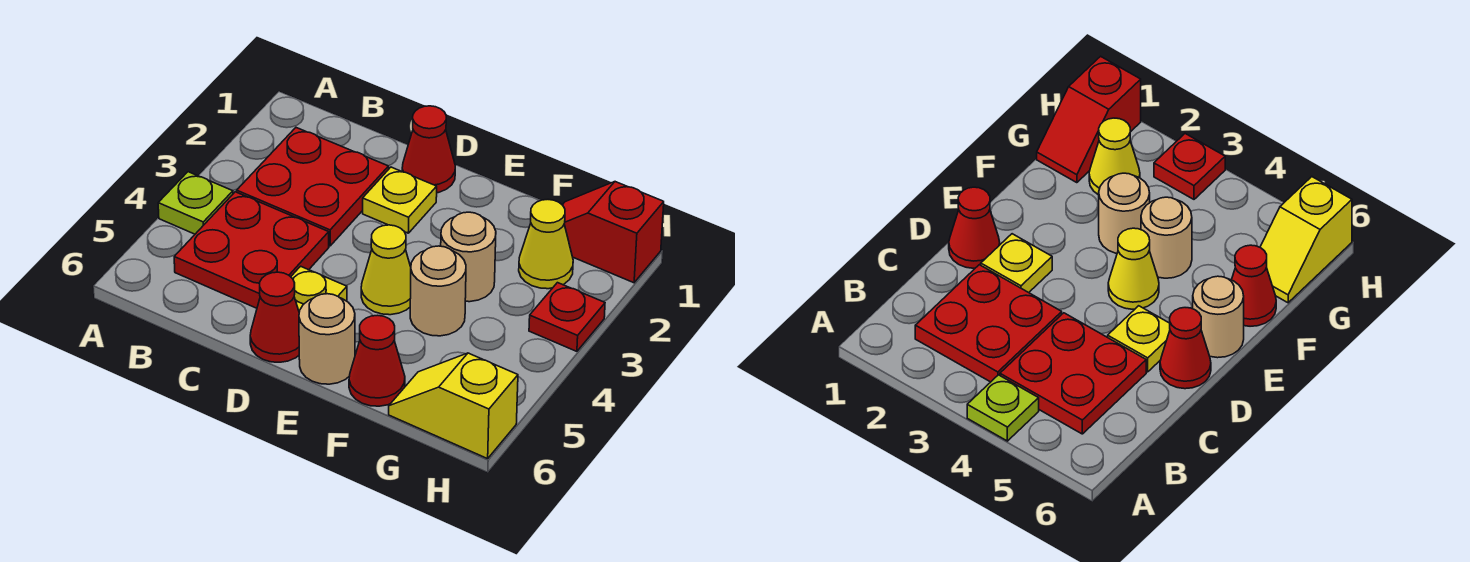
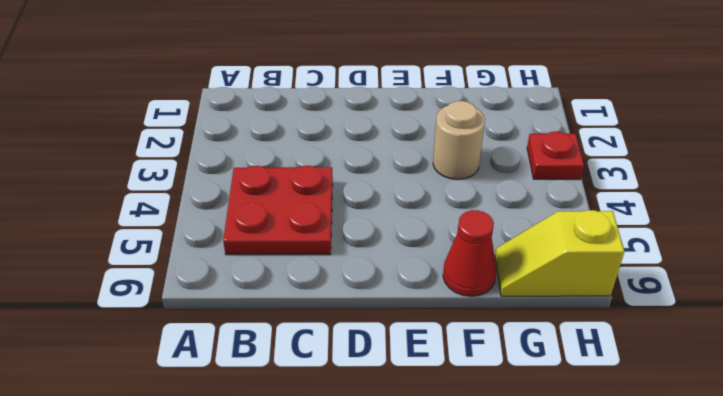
none -> lime 1x1 plate [158,172,233,234]
none -> red 2x2 plate [237,128,389,246]
none -> red 1x1 cone [402,106,455,193]

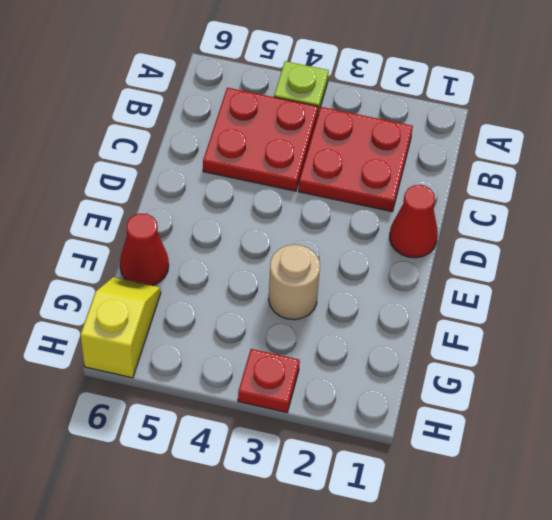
none -> yellow 1x1 plate [363,167,437,233]
none -> yellow 1x1 plate [291,266,347,312]
none -> red 1x1 cone [250,272,299,362]

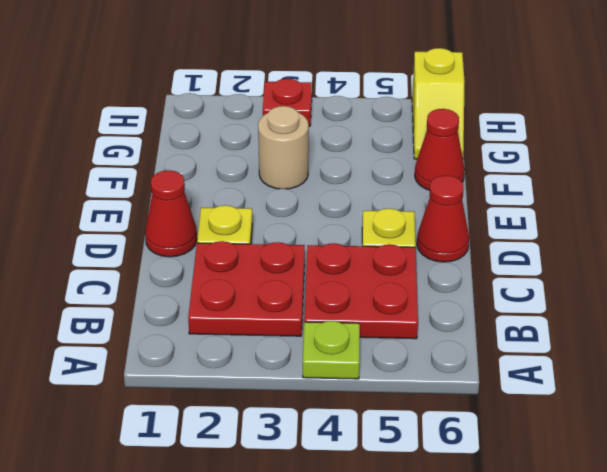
none -> yellow 1x1 cone [361,225,411,315]
none -> tan 1x1 round brick [299,294,355,384]
none -> tan 1x1 round brick [410,246,466,336]

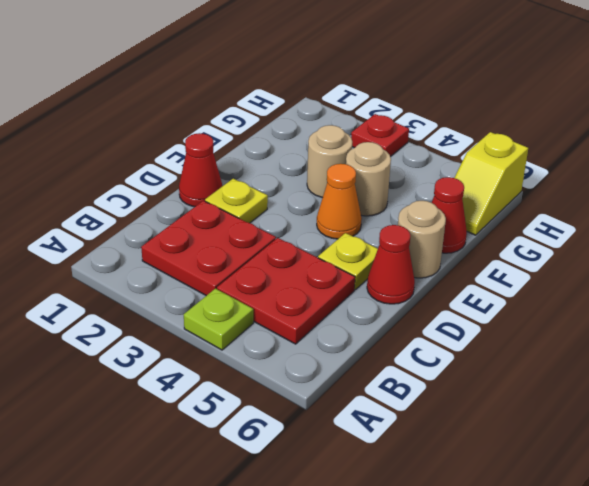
orange 1x1 cone [317,164,362,239] -> yellow 1x1 cone [361,225,411,315]
none -> red 1x2 slope [563,182,664,283]
none -> yellow 1x1 cone [519,200,573,289]

